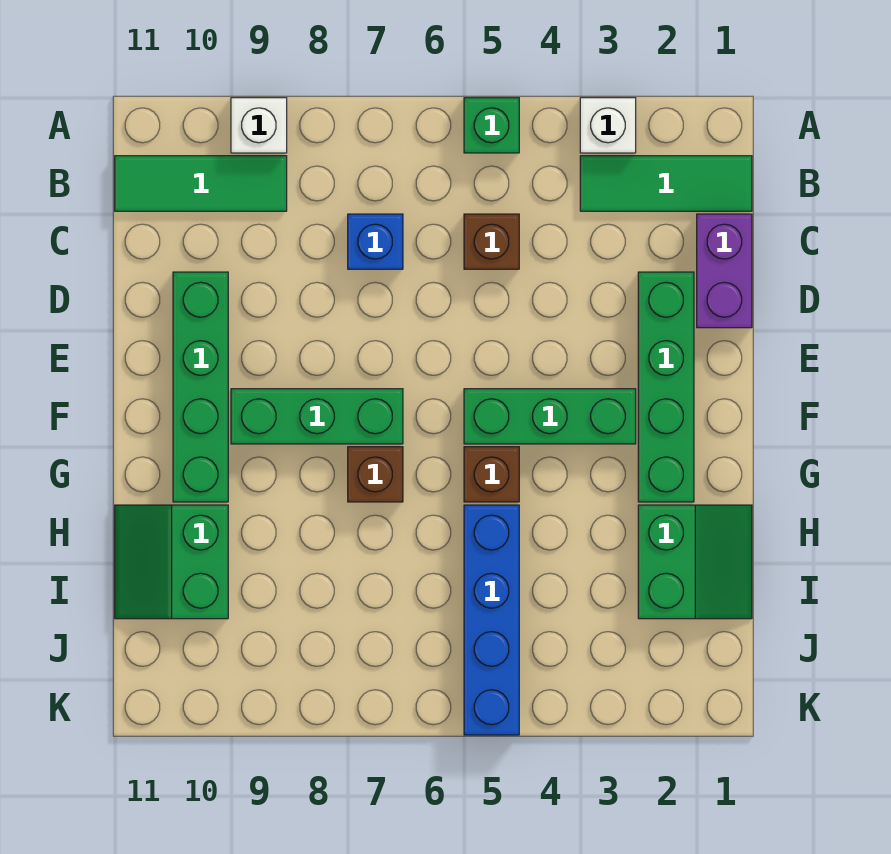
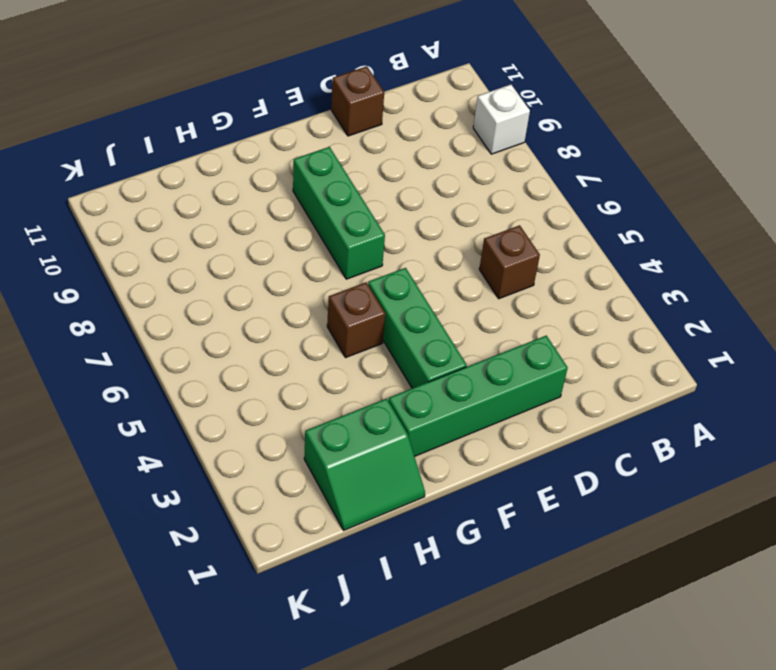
brown 1x1 brick [331,66,384,136] -> brown 1x1 brick moved to [348,447,403,502]
none -> white 1x1 brick [580,98,636,153]
none -> green 1x1 brick [464,98,519,153]
none -> green 1x3 tile [580,156,752,211]

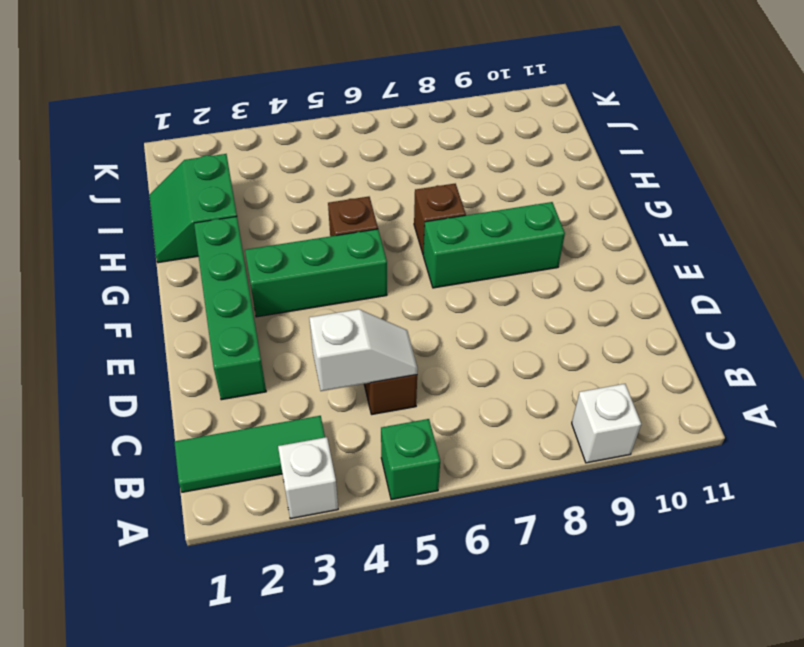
white 1x2 slope [309,309,418,391] -> none
none -> green 1x3 tile [115,156,287,211]
none -> purple 1x2 brick [697,214,752,328]
none -> blue 1x1 brick [348,214,403,269]

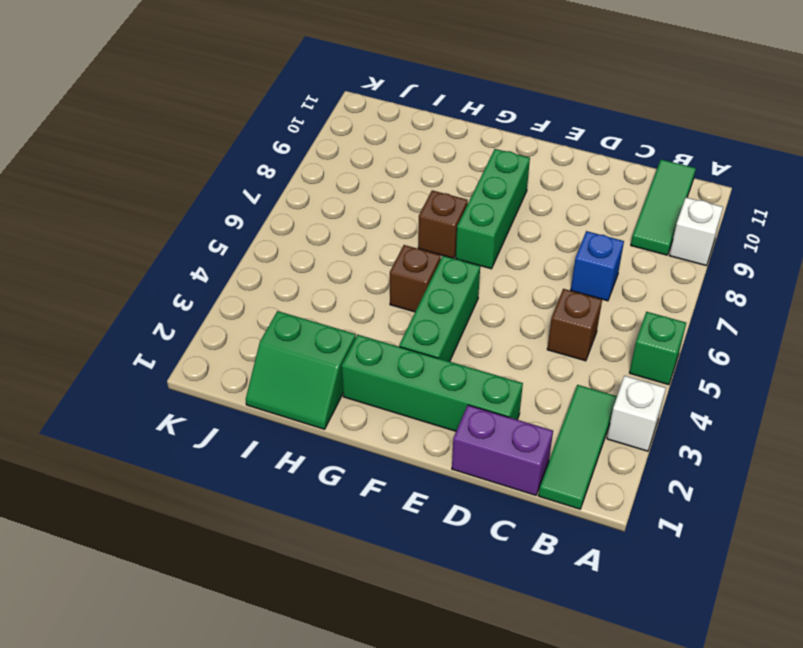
none -> green 1x4 brick [173,272,228,502]
none -> blue 1x4 brick [464,505,519,735]
none -> green 2x2 slope [115,505,228,619]

